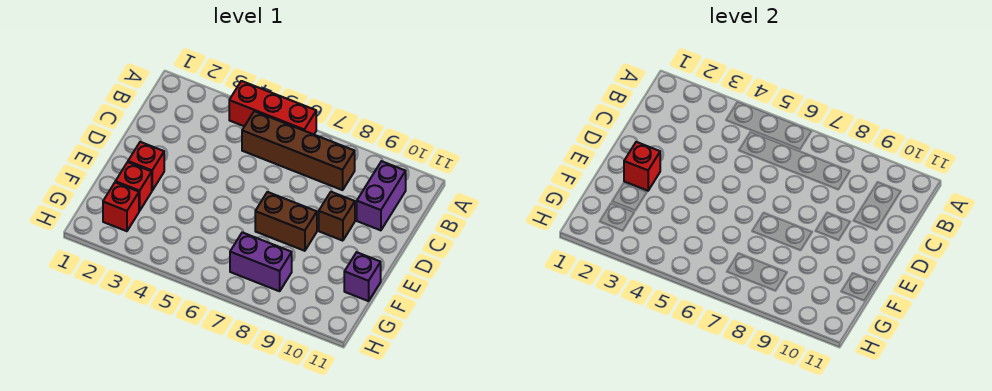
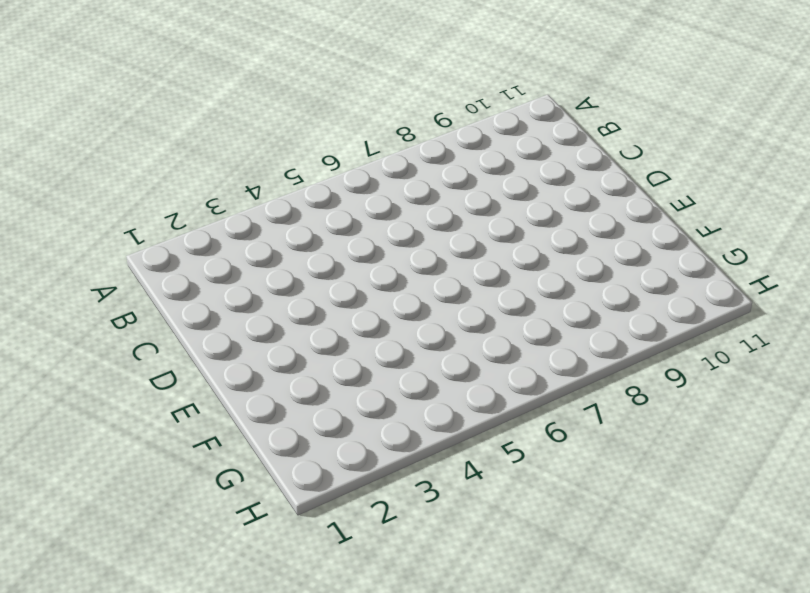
none -> red 1x3 brick [229,81,316,134]
none -> brown 1x4 brick [242,111,355,190]

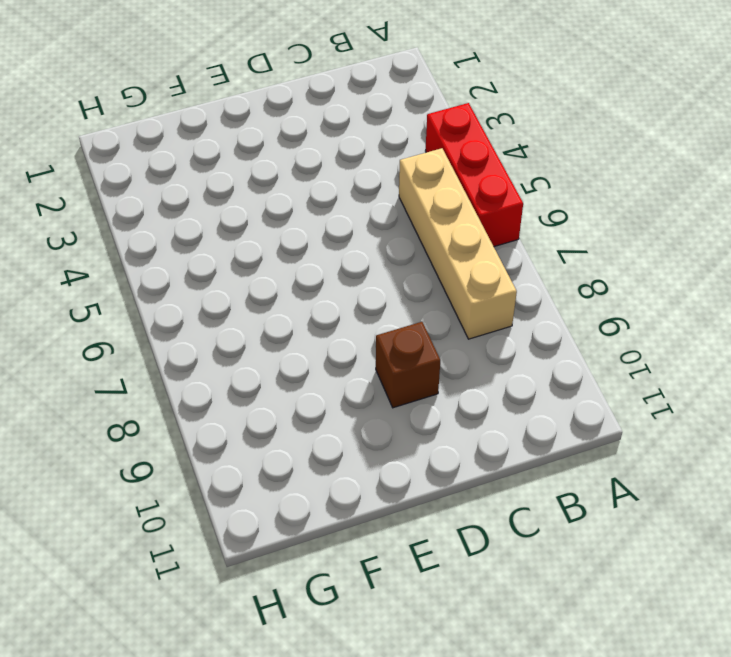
tan 1x4 brick [399,148,517,339] -> brown 1x4 brick [242,111,355,190]
none -> purple 1x2 brick [357,161,406,230]
none -> red 1x1 brick [128,142,164,190]

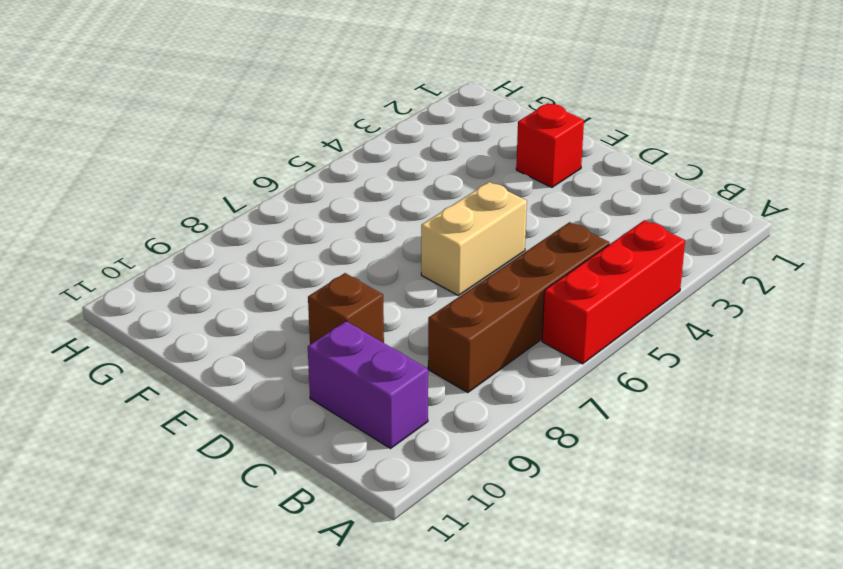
tan 1x2 brick [421,182,527,295] -> none
none -> brown 1x2 brick [255,192,317,251]
none -> red 1x1 brick [115,162,152,211]

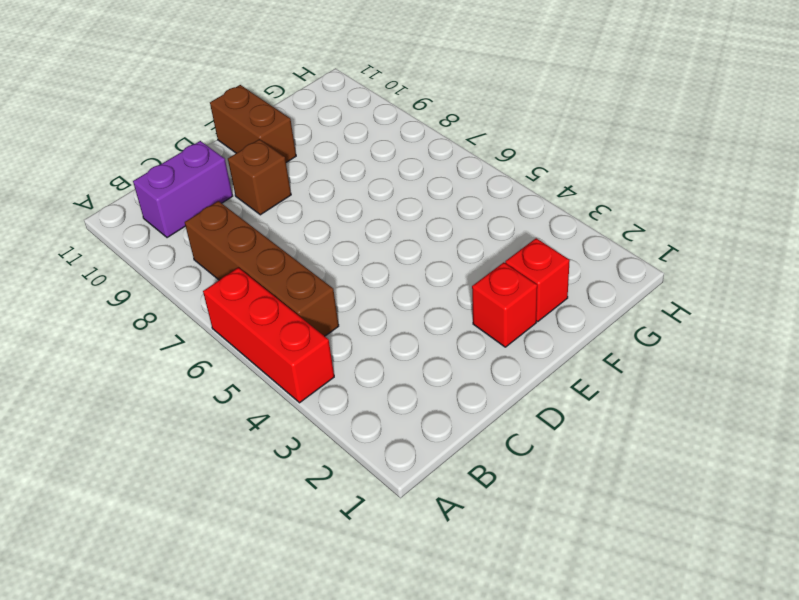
brown 1x2 brick [210,85,296,162] -> brown 1x2 brick moved to [255,192,317,251]
none -> purple 1x1 brick [344,252,381,301]
none -> red 1x1 brick [103,182,139,231]

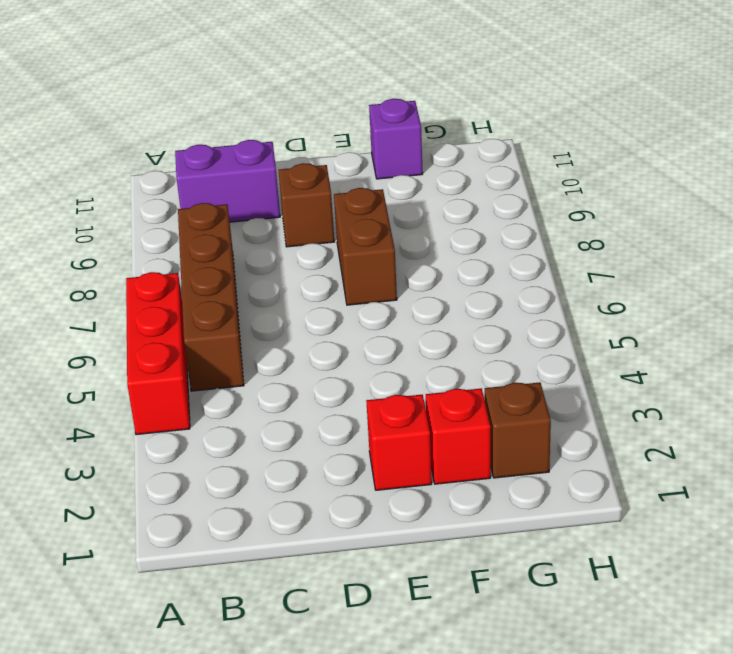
brown 1x1 brick [485,382,551,478] -> red 1x1 brick [103,182,139,231]
none -> purple 1x2 brick [230,232,292,291]
none -> red 1x1 brick [624,142,660,191]

